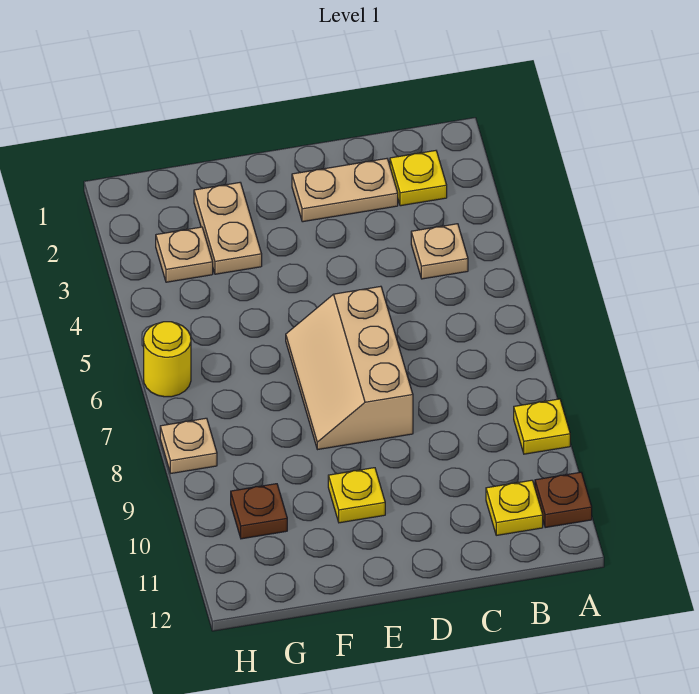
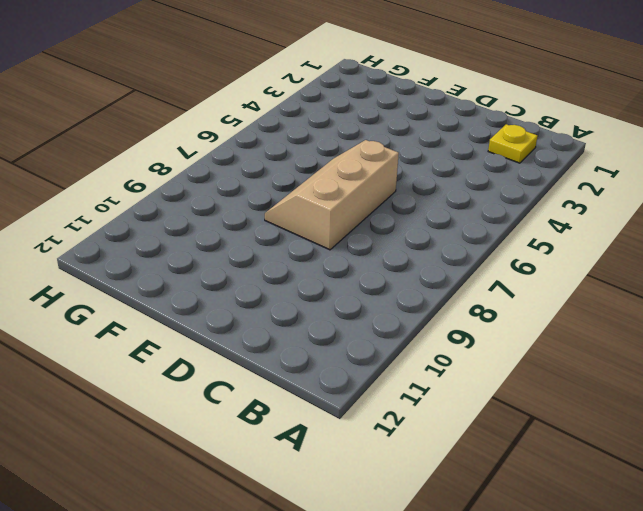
none -> yellow 1x1 plate [514,399,570,454]
none -> brown 1x1 plate [535,472,592,528]
none -> tan 1x1 plate [411,224,468,279]

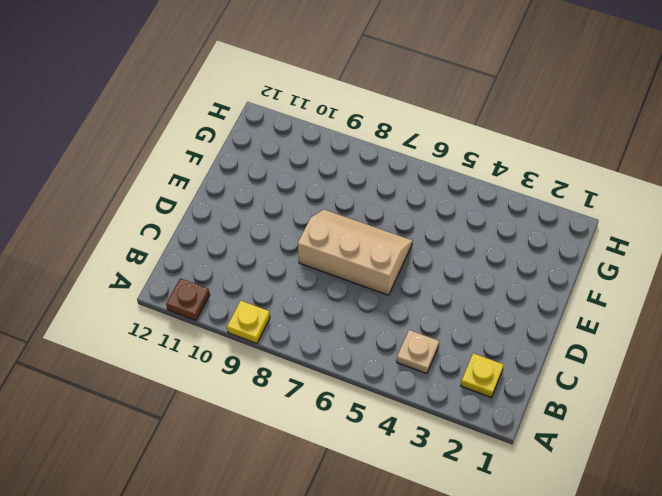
none -> yellow 1x1 plate [486,480,543,535]
none -> tan 1x2 plate [292,159,398,222]
none -> yellow 1x1 plate [328,468,385,523]

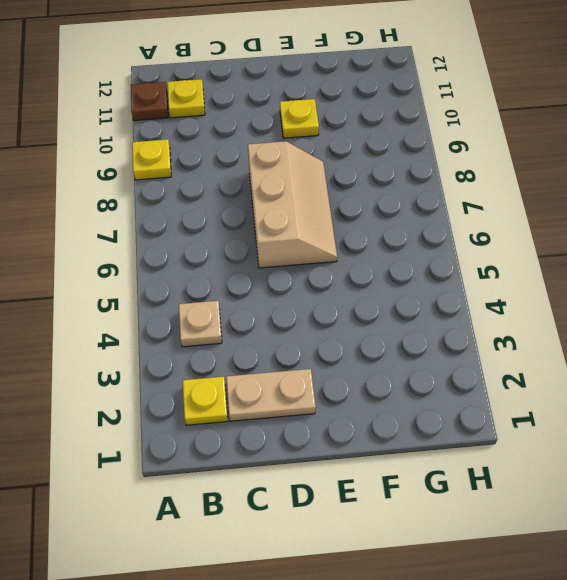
none -> tan 1x2 plate [194,183,262,274]
none -> tan 1x1 plate [156,227,213,282]
none -> brown 1x1 plate [231,484,287,539]

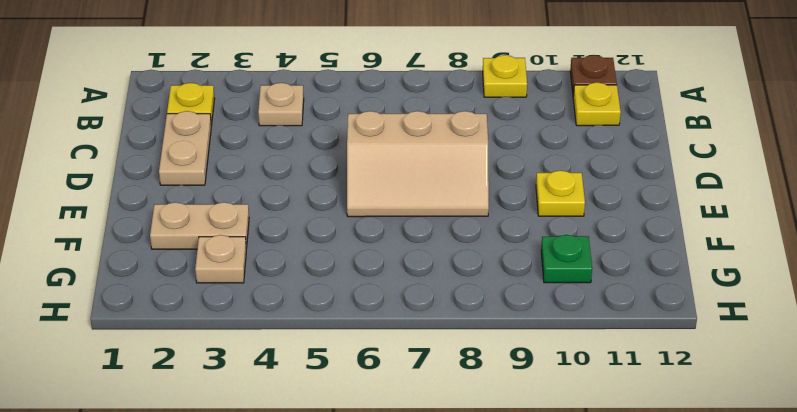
green 1x1 plate [541,235,592,283] -> brown 1x1 plate [231,484,287,539]
none -> yellow 1x1 round brick [144,322,191,397]
none -> tan 1x1 plate [160,418,217,473]

